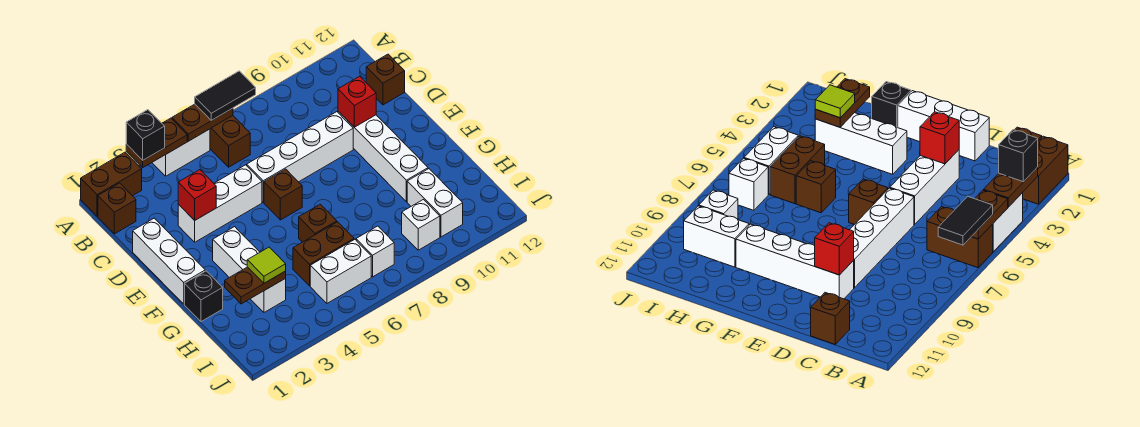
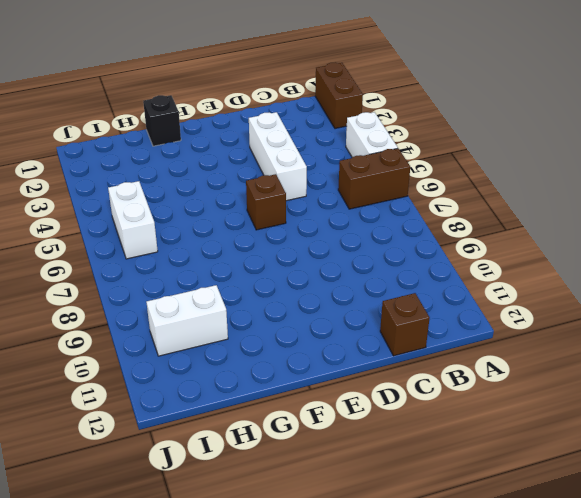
none -> brown 1x1 brick [98,183,136,234]
none -> white 1x3 brick [133,218,205,304]
none -> white 1x4 brick [247,112,353,202]

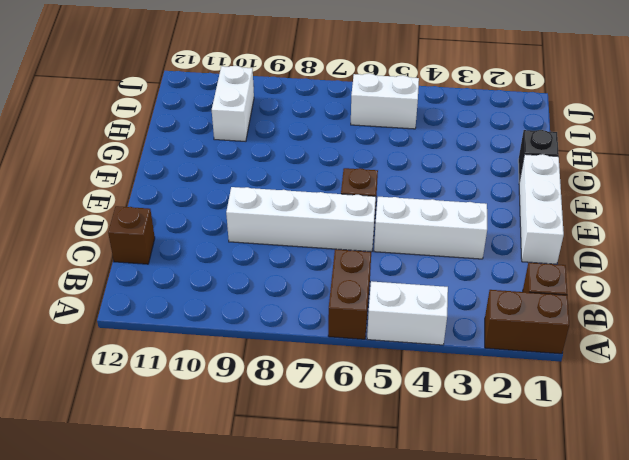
none -> white 1x4 brick [338,111,428,202]
none -> white 1x3 brick [213,227,286,312]
none -> brown 1x1 brick [299,204,337,242]

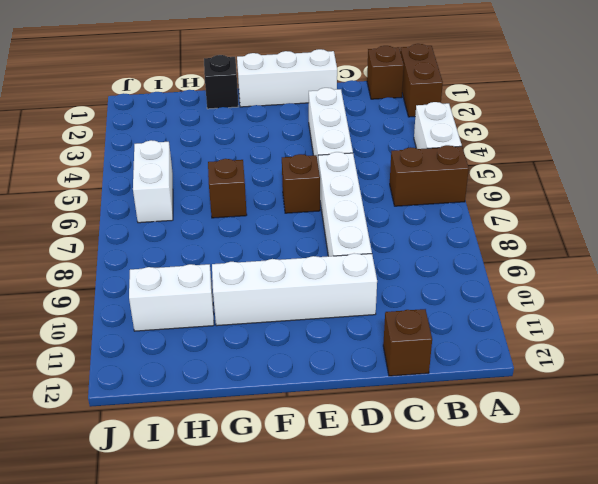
none -> white 1x3 brick [213,227,286,312]
none -> brown 1x2 brick [293,222,354,286]
none -> white 1x1 brick [356,226,394,277]

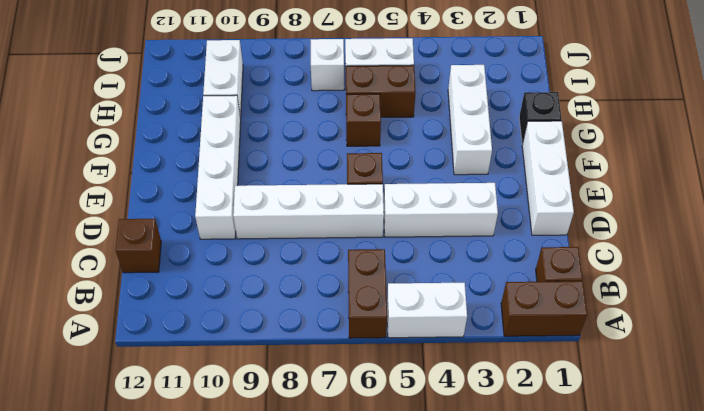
none -> white 1x1 brick [402,200,440,250]
none -> brown 1x2 plate [126,118,187,168]
none -> brown 1x2 plate [172,104,233,141]

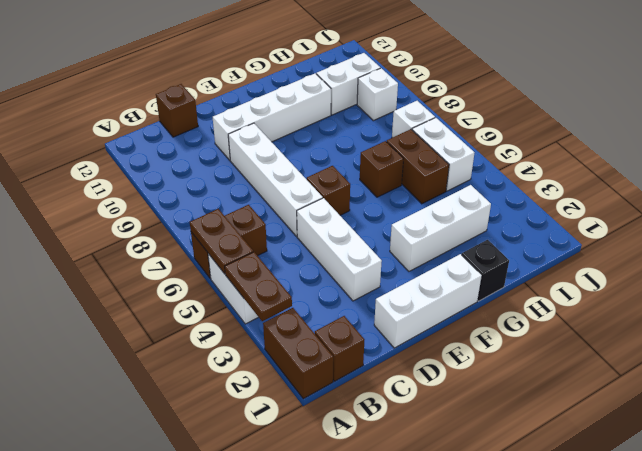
none -> red 1x1 brick [178,170,216,220]
none -> red 1x1 brick [338,76,376,127]
none -> brown 1x2 plate [225,267,286,304]

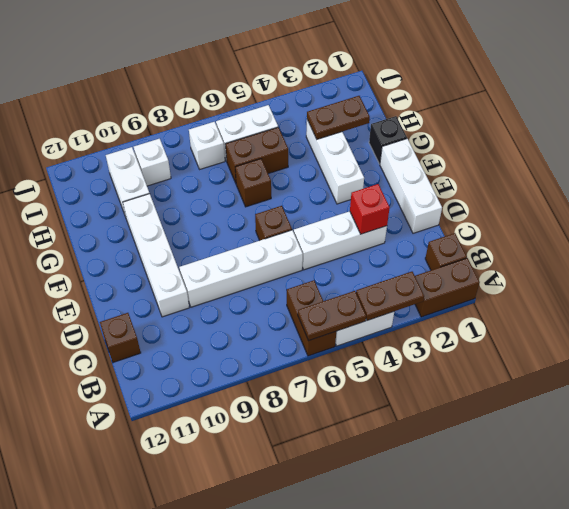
none -> red 1x1 brick [338,76,376,127]
none -> black 1x1 brick [126,110,165,160]
none -> black 1x2 tile [195,71,256,120]

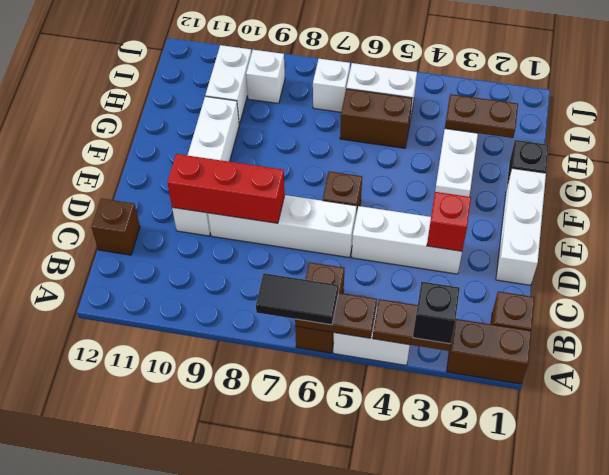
red 1x3 brick [167,154,285,223] -> red 1x1 brick [338,76,376,127]
none -> brown 1x1 brick [299,204,337,242]
none -> lime 1x1 tile [247,247,286,283]

